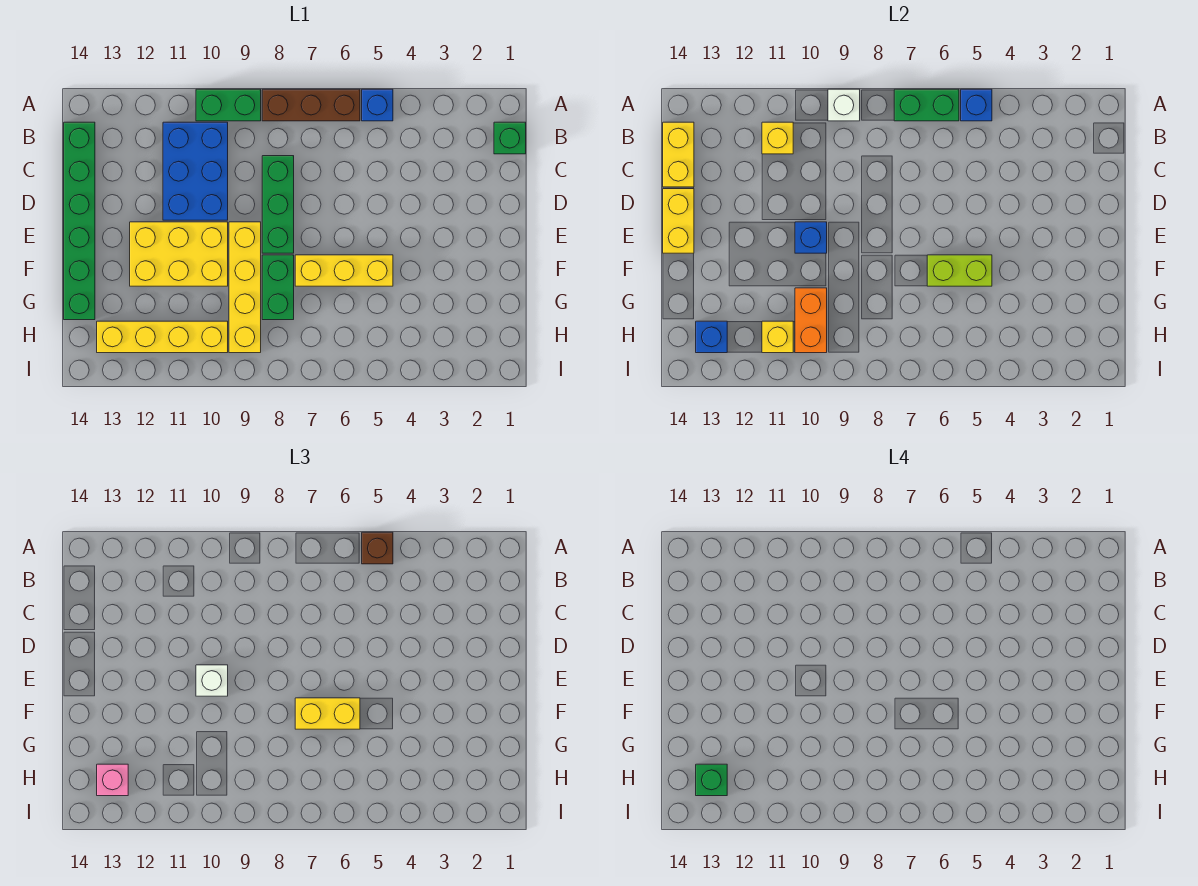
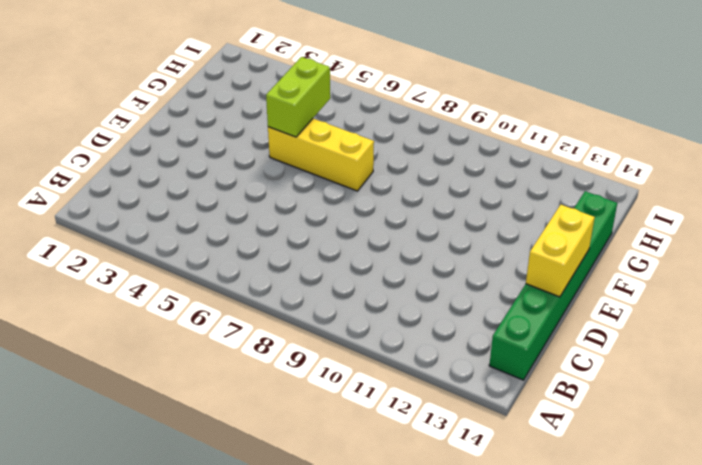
lime 1x2 brick [266,57,330,137] -> lime 1x2 brick turned to [927,255,992,286]
none -> blue 1x1 brick [362,89,393,121]
none -> brown 1x3 brick [262,89,360,121]
none -> green 1x2 brick [196,89,261,121]

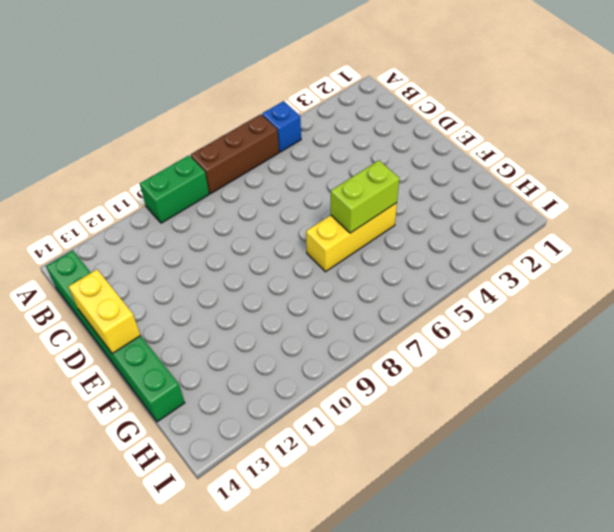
none -> green 1x1 brick [494,122,526,154]
none -> blue 2x3 brick [163,122,228,220]
none -> green 1x3 brick [262,156,294,253]

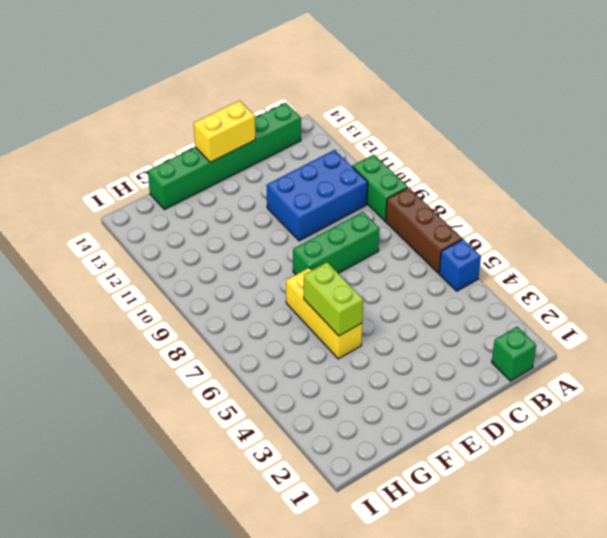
none -> yellow 1x4 brick [229,222,261,353]
none -> yellow 2x3 brick [130,222,228,286]
none -> green 1x2 brick [262,255,294,320]

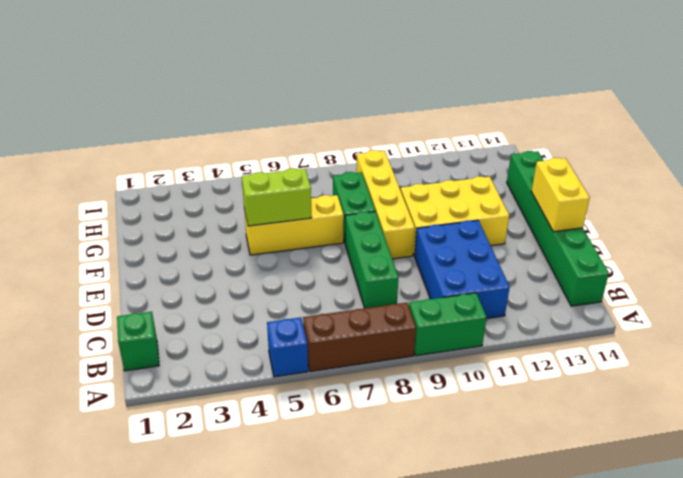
none -> yellow 1x4 brick [97,321,228,353]
none -> blue 1x1 brick [961,89,992,121]
none -> green 1x2 brick [894,89,959,121]

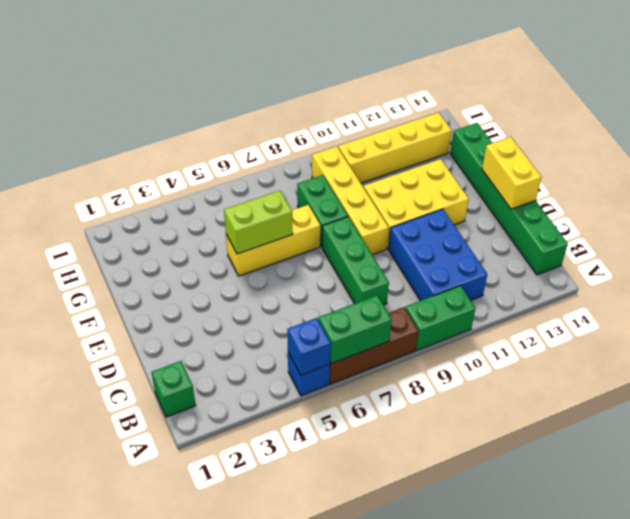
none -> white 1x1 brick [828,89,860,121]
none -> yellow 1x1 brick [762,122,793,154]
none -> yellow 1x2 brick [663,122,694,187]

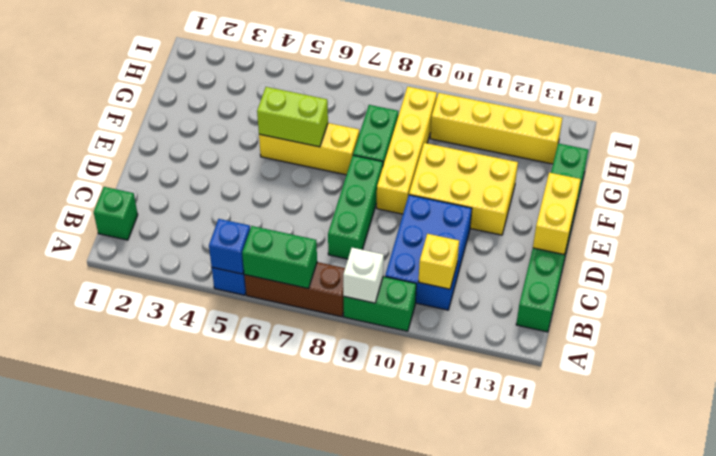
none -> yellow 1x2 brick [663,122,694,187]
none -> blue 1x1 brick [795,222,827,253]
none -> orange 1x2 brick [795,288,827,353]

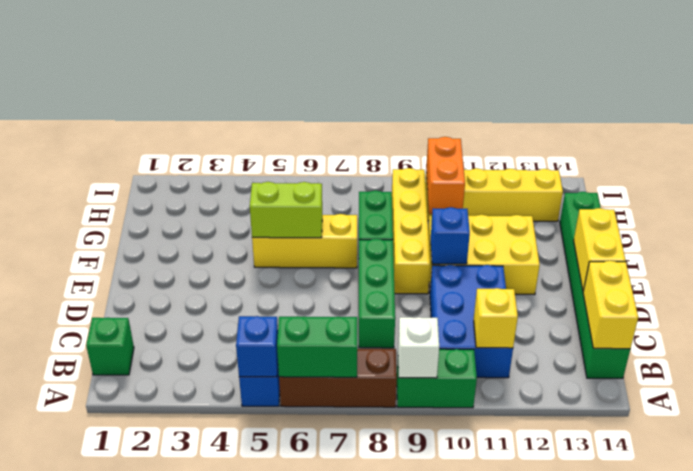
none -> yellow 1x1 brick [762,321,793,353]
none -> blue 1x1 brick [696,321,727,353]
none -> brown 1x1 brick [362,532,393,564]

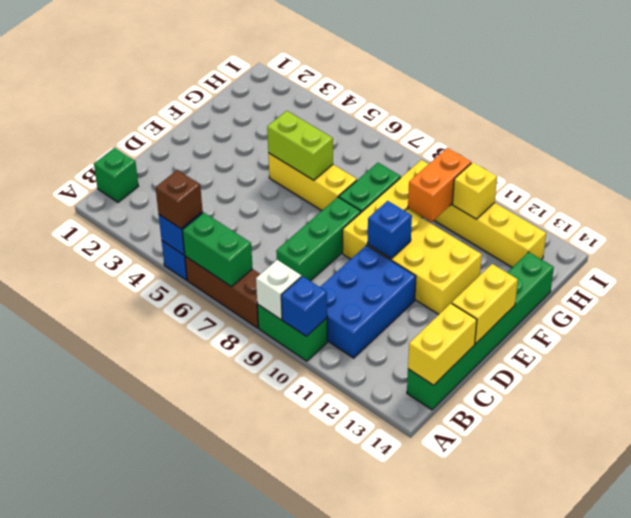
blue 1x1 brick [281,276,327,336] -> blue 1x1 brick moved to [696,321,727,353]
none -> yellow 1x1 brick [762,122,793,154]
none -> white 1x1 brick [196,665,228,696]
none -> yellow 1x2 brick [295,698,360,729]

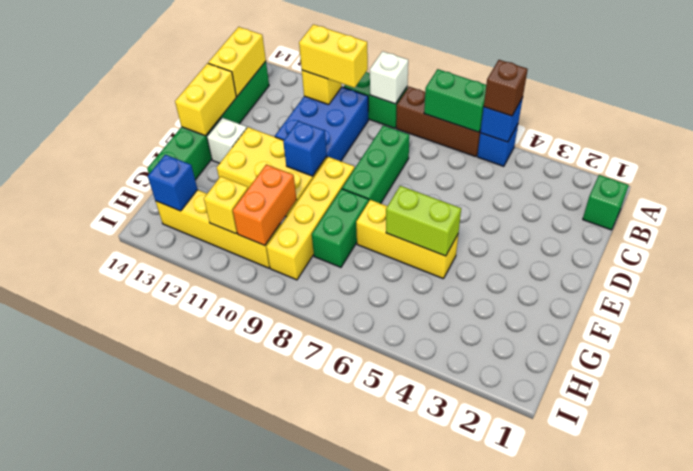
yellow 1x2 brick [299,24,368,88] -> yellow 1x2 brick moved to [295,698,360,729]
white 1x1 brick [207,118,247,163] -> white 1x1 brick moved to [196,665,228,696]
none -> pink 1x1 brick [97,764,128,796]
none -> green 1x1 brick [696,764,727,796]

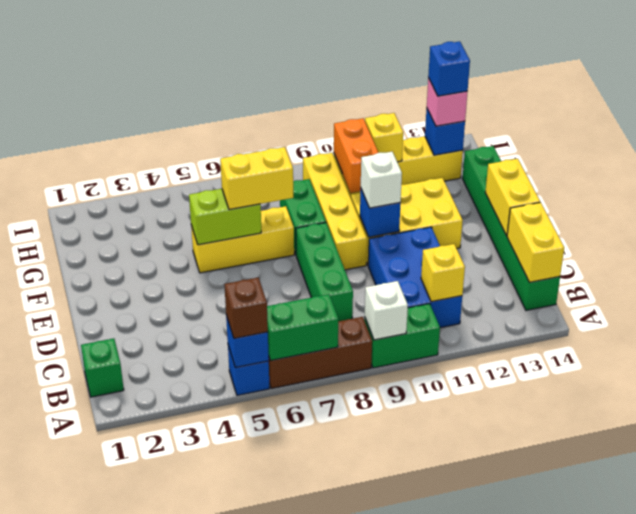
blue 1x1 brick [428,41,470,96] -> green 1x1 brick [696,764,727,796]

